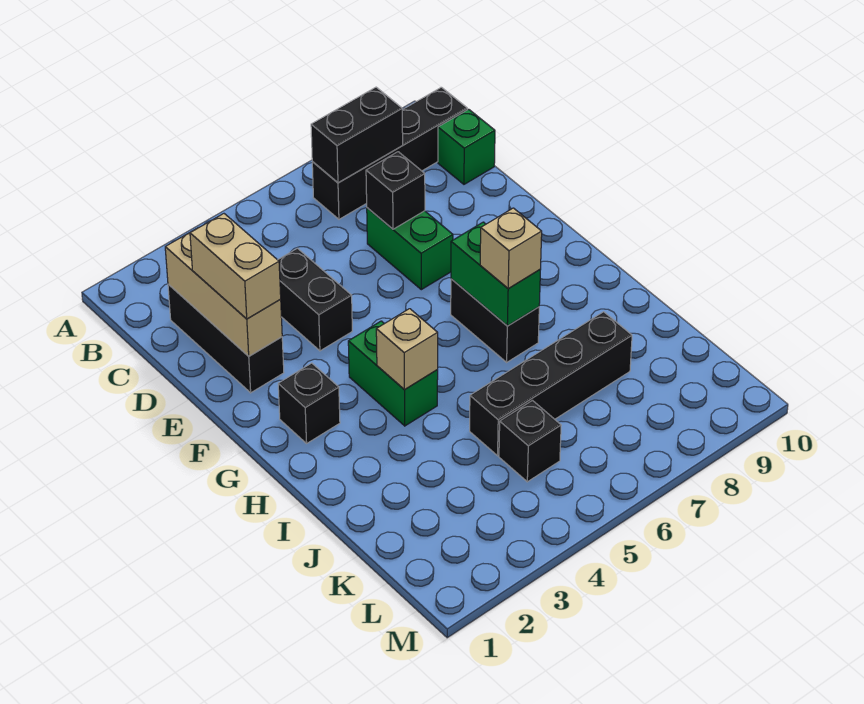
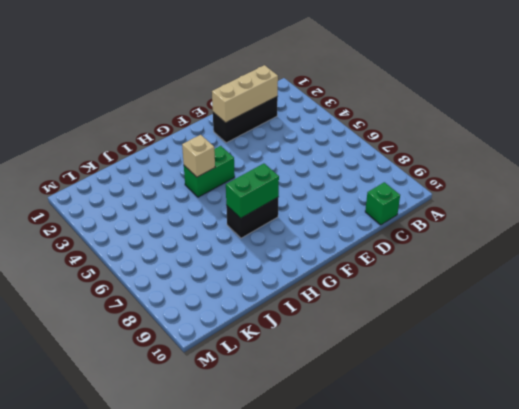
none -> black 1x4 brick [312,87,467,219]
none -> black 1x2 brick [278,248,352,351]
none -> green 1x2 brick [367,208,453,290]

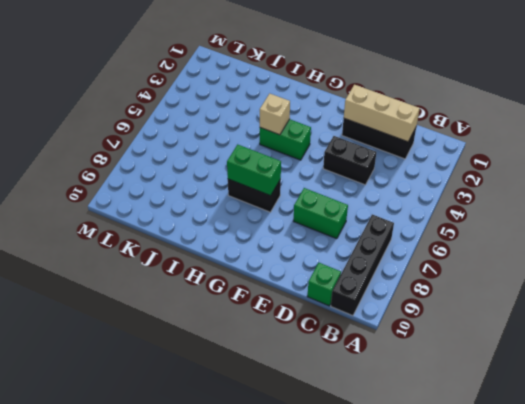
none -> black 1x1 brick [278,363,340,443]
none -> black 1x4 brick [470,312,632,456]
none -> black 1x1 brick [499,401,561,482]

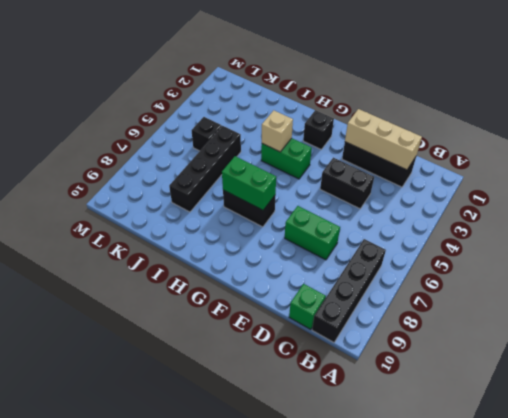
none -> black 1x2 brick [311,87,403,183]
none -> black 1x1 brick [366,152,425,229]
none -> tan 1x2 brick [190,214,281,319]

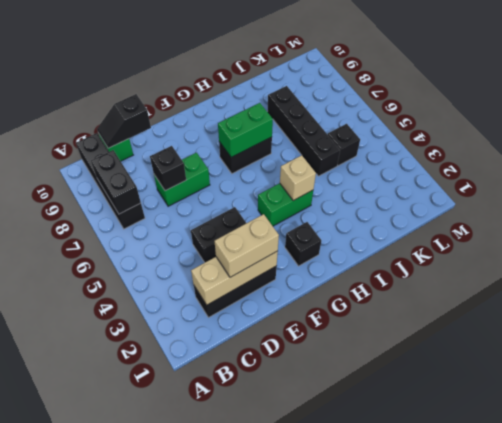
black 1x2 slope [97,94,151,148] -> none
none -> tan 1x1 brick [480,208,542,289]

